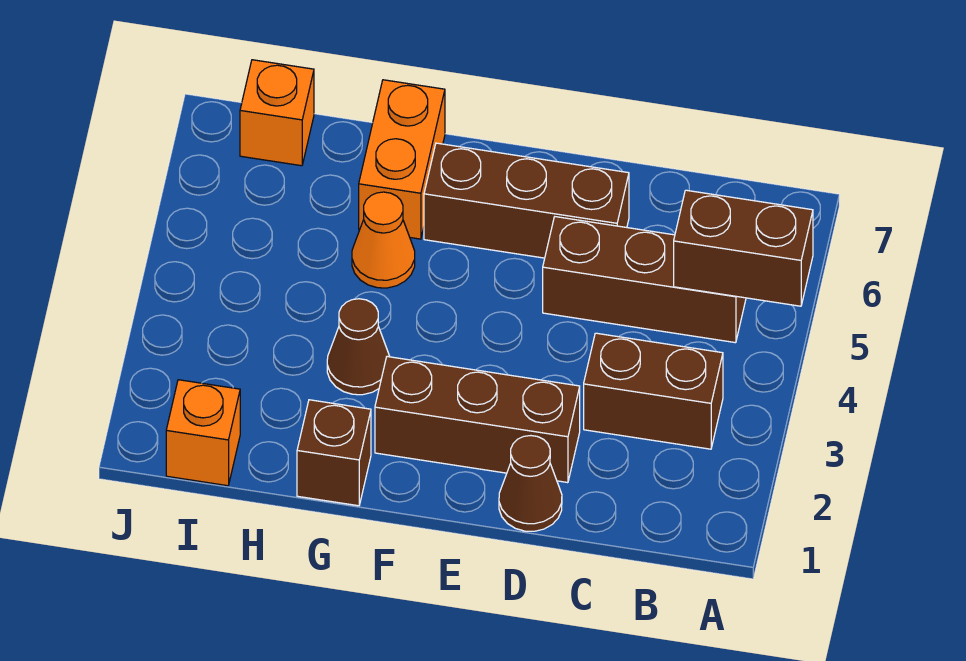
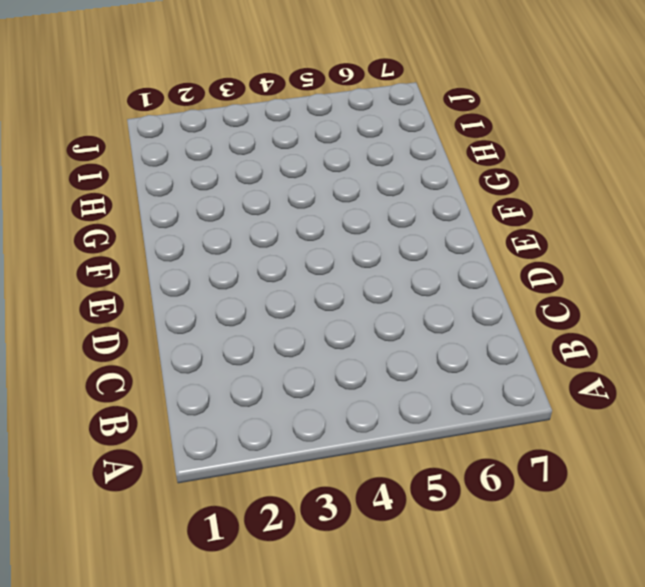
none -> brown 1x2 brick [584,333,723,449]
none -> brown 1x3 brick [543,217,746,343]
none -> brown 1x1 cone [499,436,562,531]

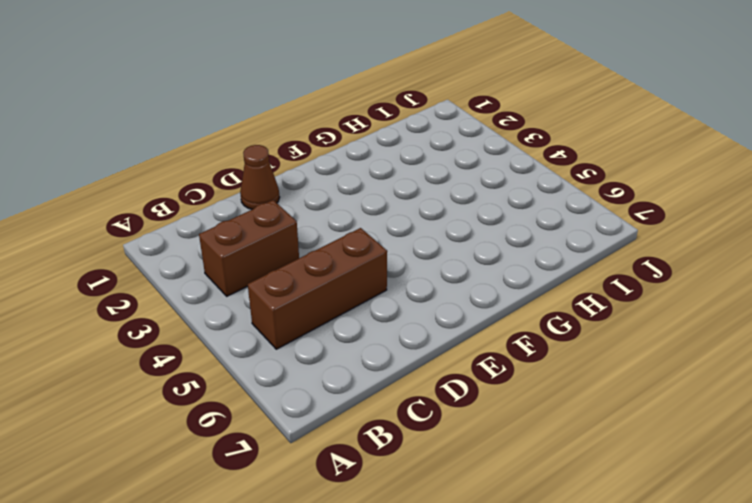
none -> brown 1x3 brick [375,357,580,483]
none -> brown 1x3 brick [424,143,629,258]
none -> brown 1x1 brick [297,400,371,506]

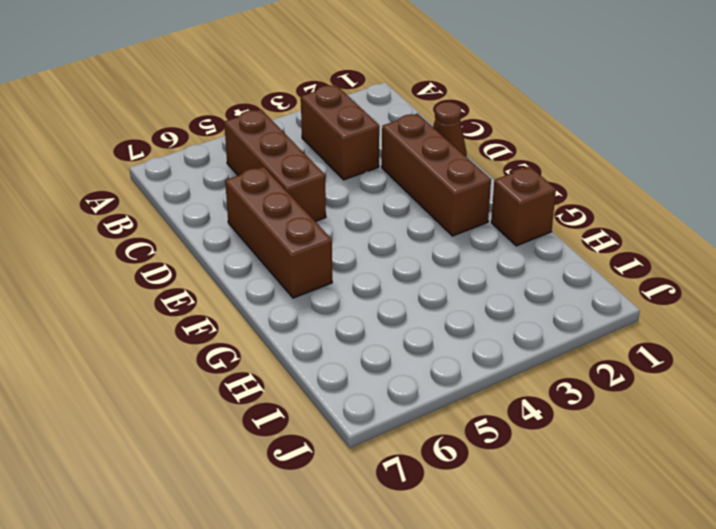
none -> brown 1x1 cone [327,299,390,395]
none -> orange 1x1 cone [352,192,415,288]
none -> orange 1x2 brick [359,80,445,239]

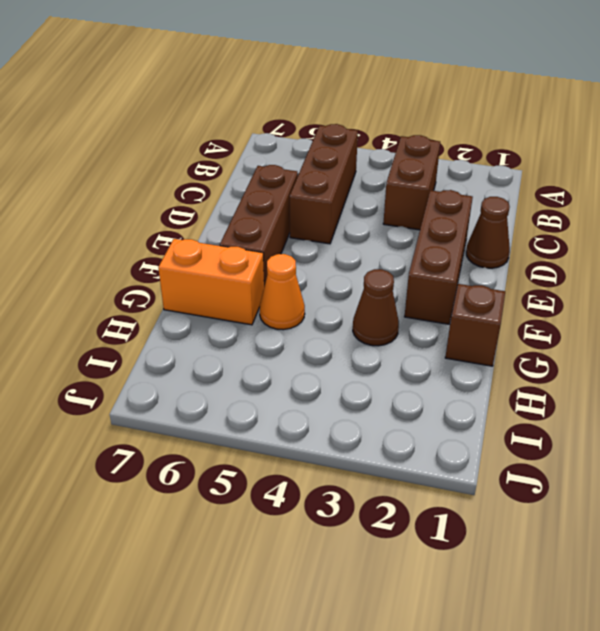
none -> orange 1x1 brick [166,380,240,486]
none -> orange 1x1 brick [240,60,314,166]
none -> brown 1x2 brick [674,190,813,306]

